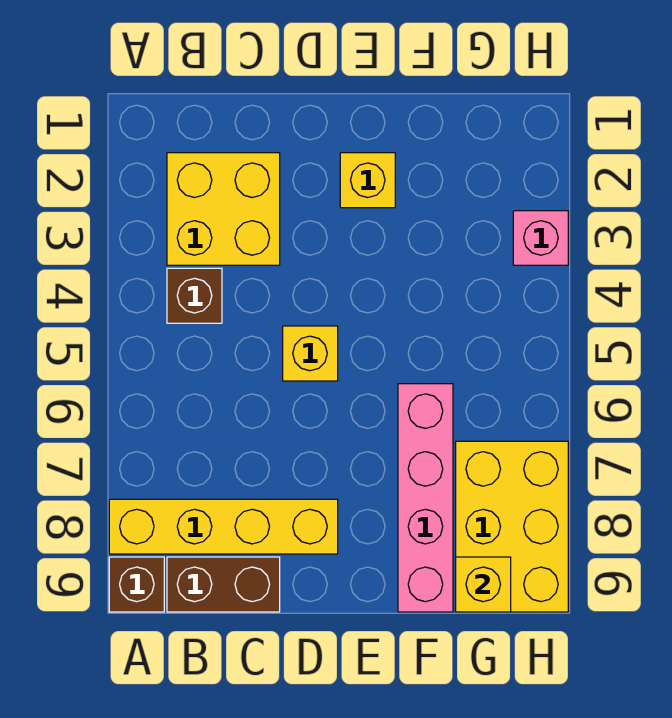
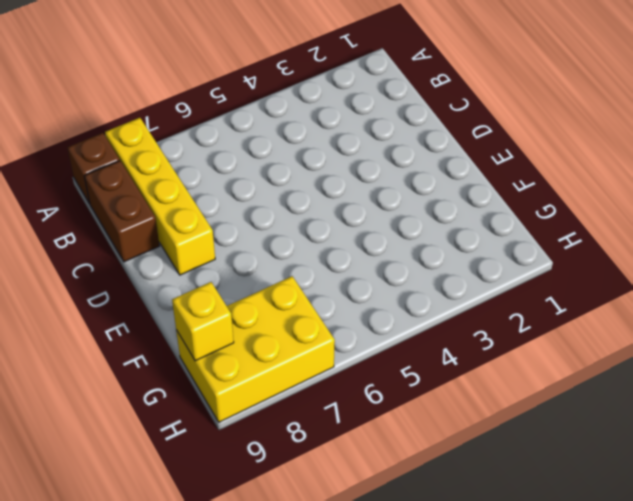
none -> yellow 2x2 brick [167,153,280,265]
none -> brown 1x1 brick [167,268,222,323]

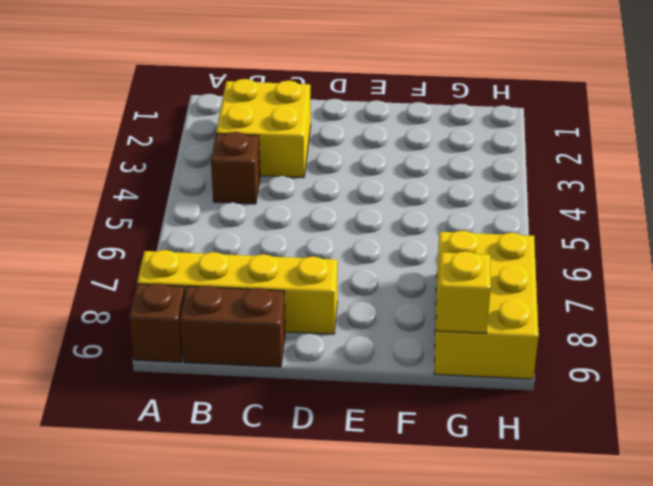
none -> yellow 1x1 brick [283,326,338,381]
none -> yellow 1x1 brick [340,153,395,208]

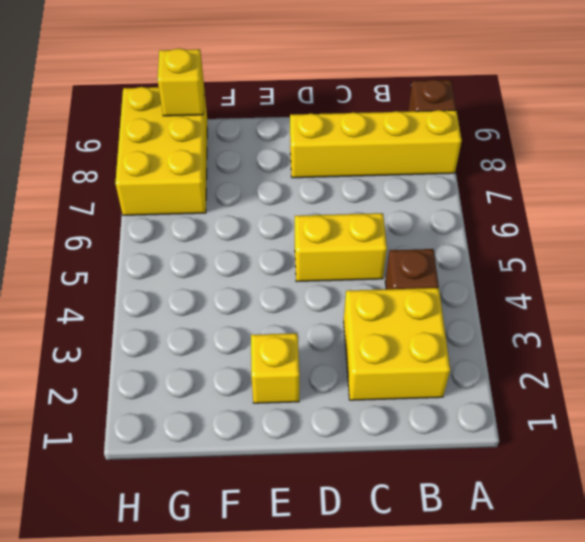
yellow 1x2 brick [295,213,387,282] -> yellow 1x1 brick [283,326,338,381]
none -> brown 1x2 brick [167,557,280,612]
none -> pink 1x4 brick [398,384,453,612]

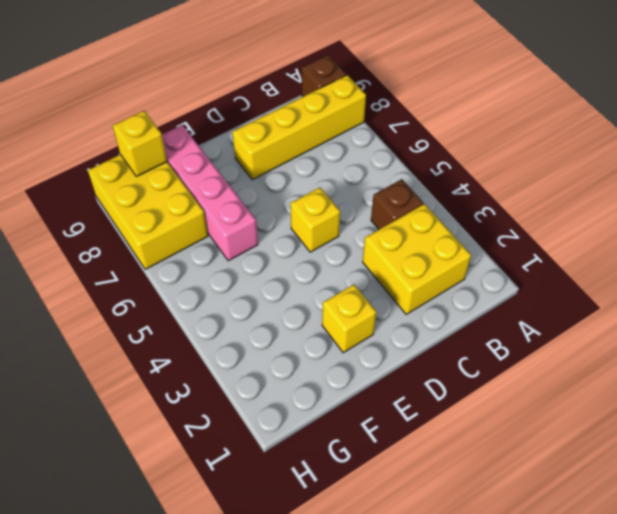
none -> brown 1x2 brick [167,557,280,612]
none -> pink 1x1 brick [513,211,568,265]

